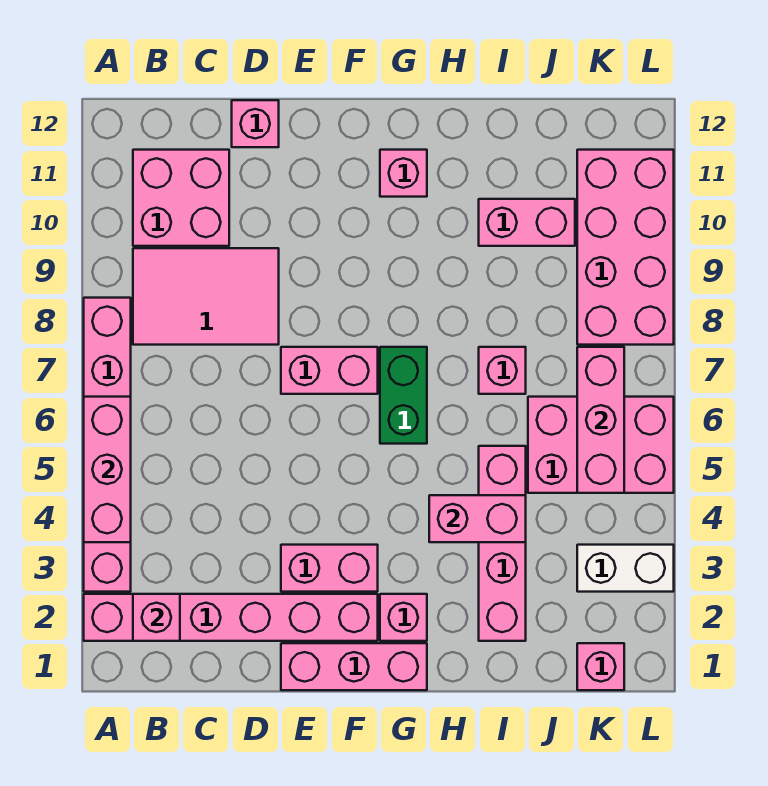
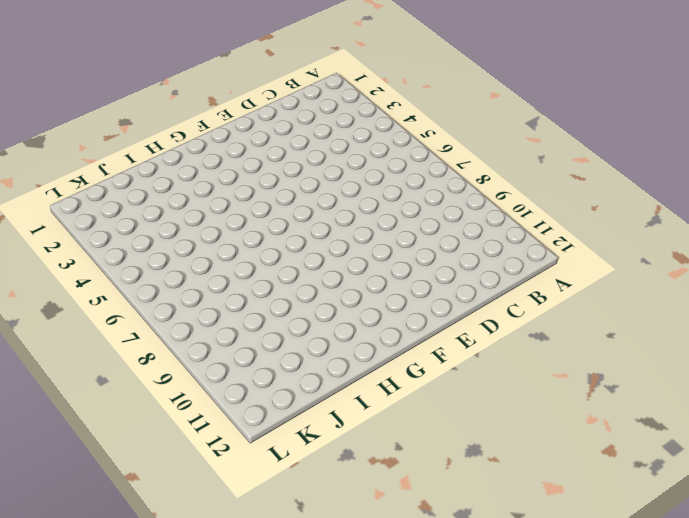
none -> pink 1x6 brick [84,594,378,641]
none -> pink 1x6 brick [84,298,131,592]
none -> pink 2x3 tile [133,248,279,345]

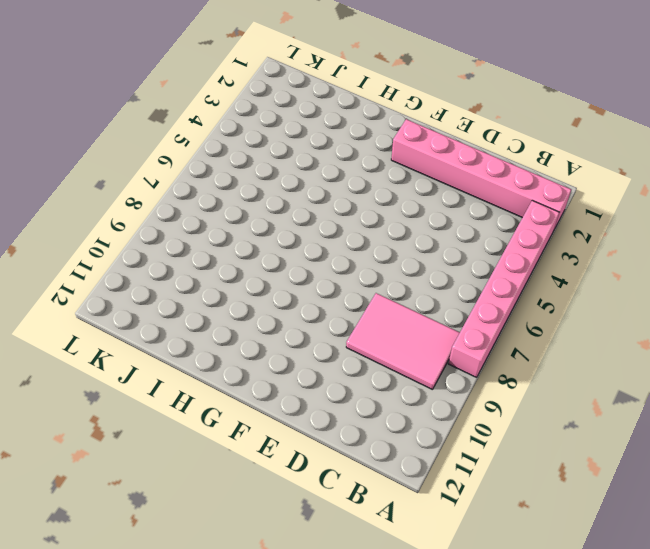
none -> pink 2x2 brick [133,150,229,246]
none -> pink 1x1 brick [232,100,279,147]
none -> pink 1x3 brick [281,643,427,690]

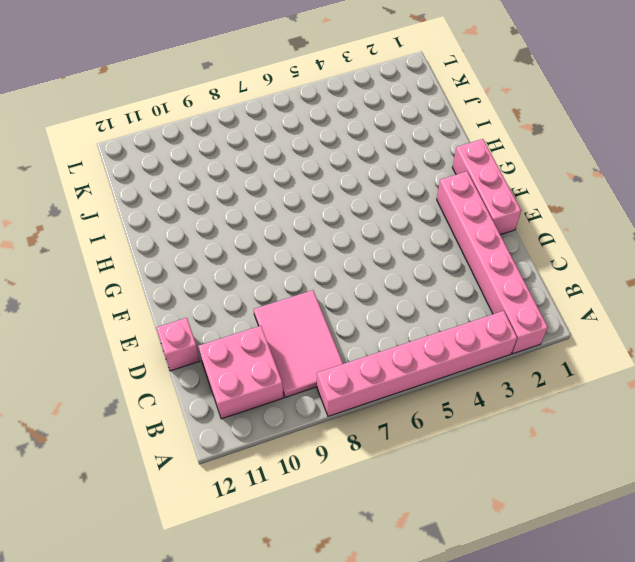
none -> pink 1x2 brick [281,545,378,592]
none -> pink 1x2 brick [281,347,378,394]
none -> pink 1x1 brick [380,594,427,641]

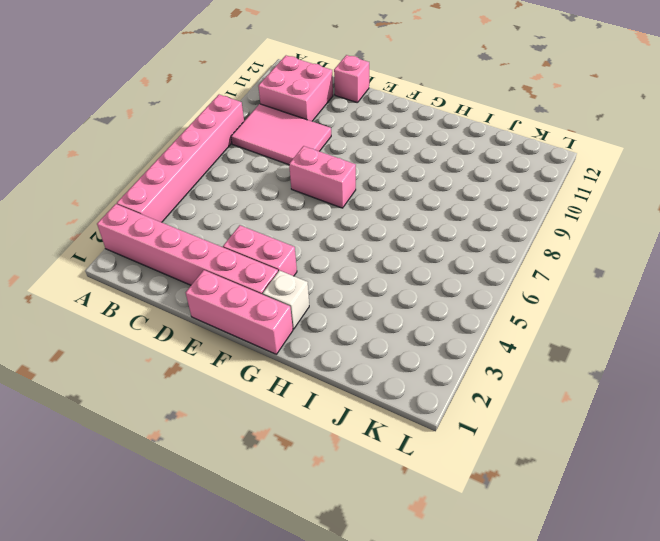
white 1x1 brick [263,270,309,329] -> pink 1x1 brick [380,594,427,641]
none -> green 1x2 brick [380,347,427,444]
none -> pink 1x1 brick [380,150,427,197]
none -> pink 1x4 brick [479,446,526,641]

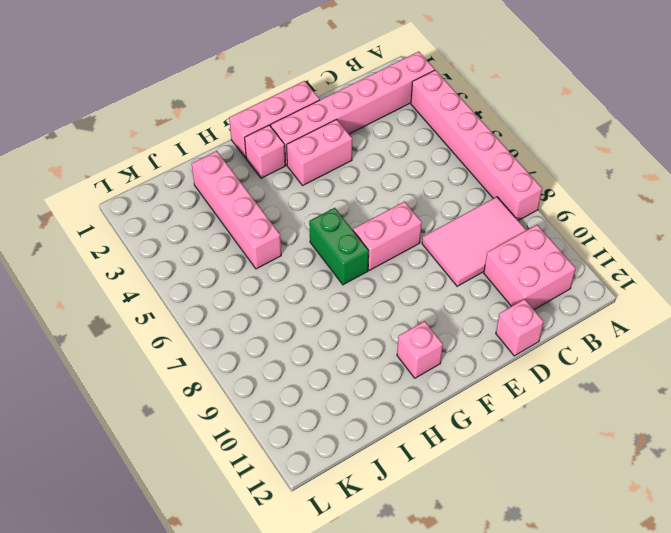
none -> pink 1x1 brick [479,347,526,394]
none -> pink 1x2 brick [479,199,575,246]
none -> pink 2x3 brick [528,397,674,493]

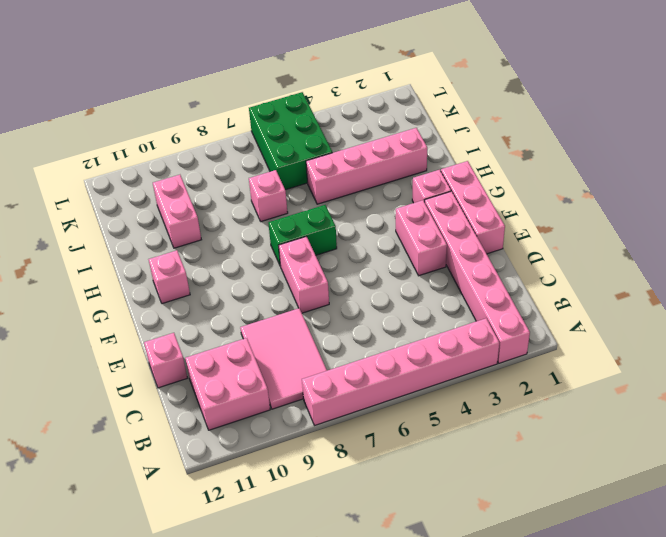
green 2x3 brick [249,92,332,190] -> pink 2x3 brick [528,397,674,493]
none -> pink 1x1 brick [577,643,624,690]
none -> white 1x2 brick [577,545,674,592]
none -> pink 2x4 brick [577,150,674,345]

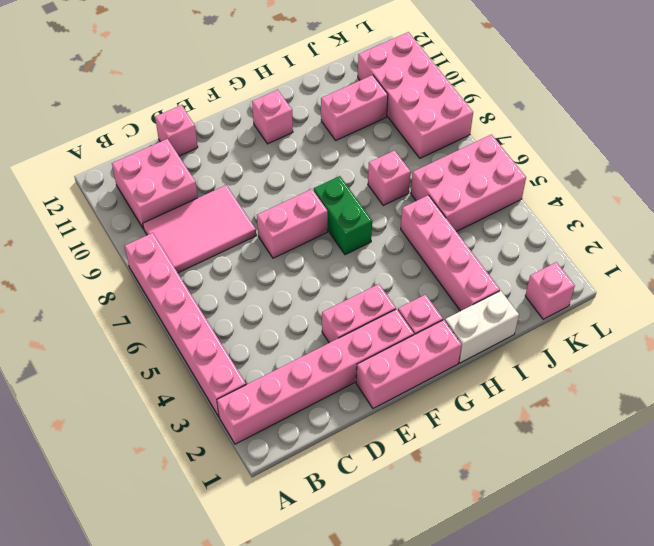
white 1x2 brick [445,291,519,363] -> white 1x2 brick moved to [577,545,674,592]
none -> pink 1x3 brick [84,397,131,542]
none -> pink 1x1 brick [133,594,180,641]
none -> pink 1x2 brick [429,495,526,542]

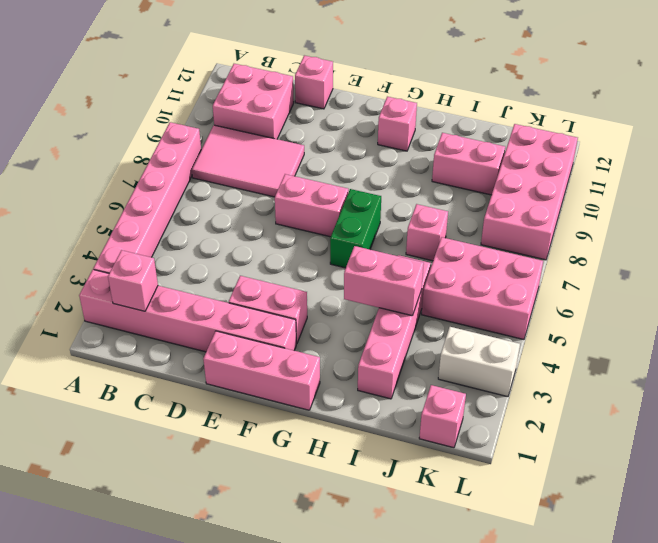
none -> pink 1x1 brick [380,594,427,641]
none -> pink 1x3 brick [84,397,131,542]
none -> pink 1x3 brick [577,347,624,493]

